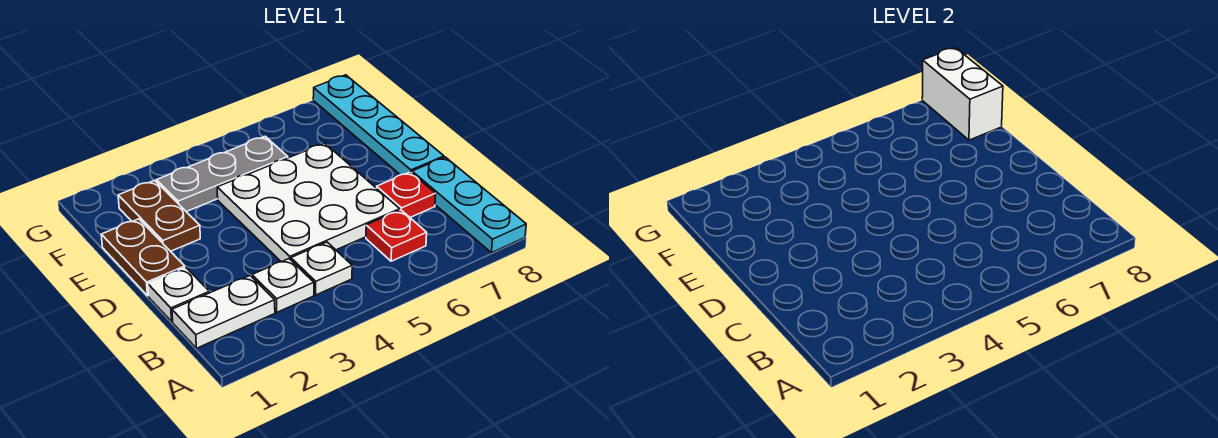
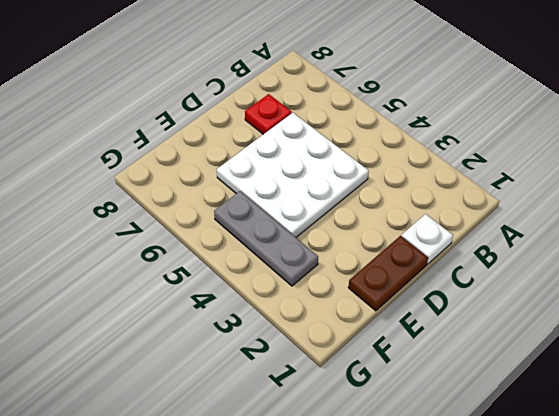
none -> cyan 1x3 plate [412,157,526,253]
none -> white 1x2 plate [172,276,275,348]
none -> white 1x1 plate [252,259,314,312]

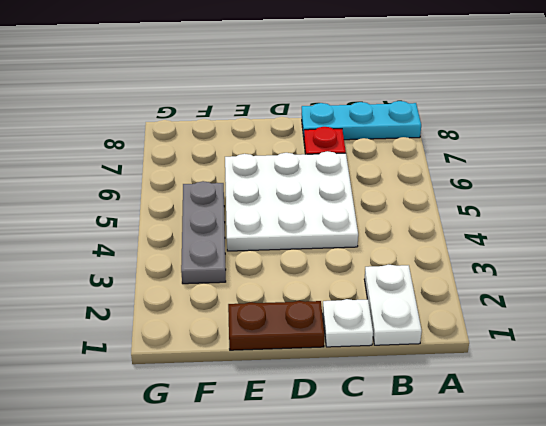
none -> white 1x1 plate [252,259,314,312]
none -> white 1x1 plate [291,242,352,295]
none -> red 1x1 plate [366,210,427,261]

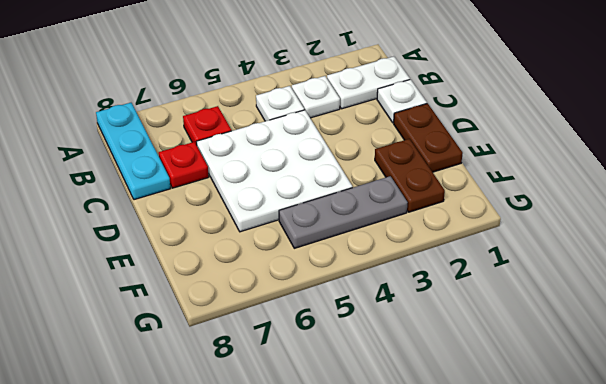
none -> cyan 1x4 plate [313,75,444,175]
none -> white 1x2 brick [922,48,1003,140]

